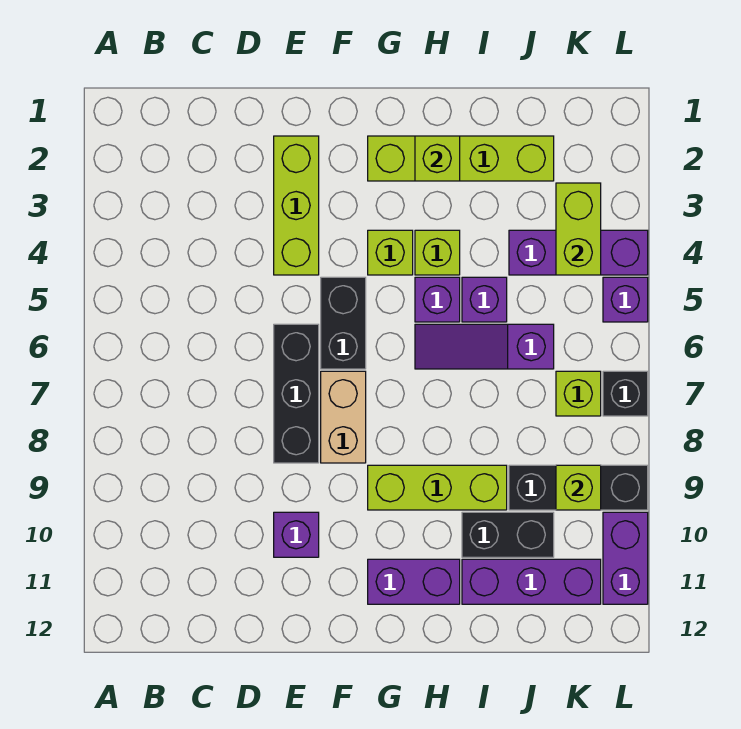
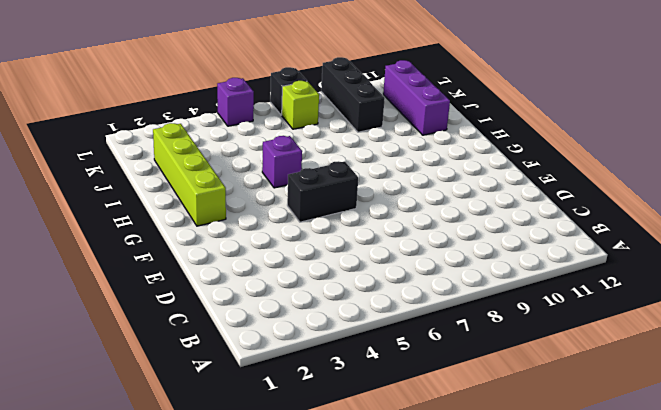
none -> lime 1x3 brick [274,136,319,275]
none -> black 1x3 brick [274,324,319,463]
none -> purple 1x1 brick [274,512,319,557]

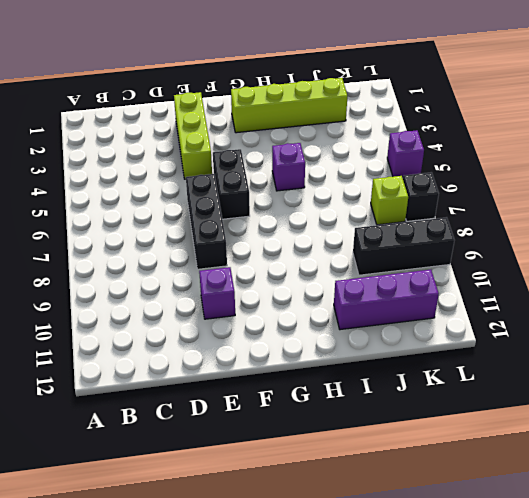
none -> tan 1x2 brick [321,371,366,463]
none -> lime 1x1 brick [368,230,413,275]
none -> lime 1x3 brick [368,465,507,510]

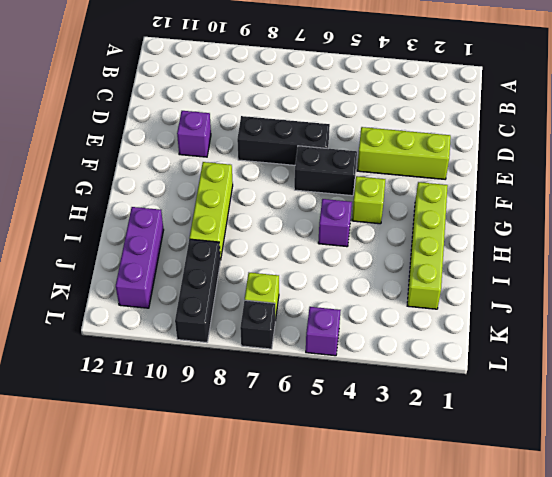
none -> tan 1x2 brick [321,371,366,463]
none -> purple 1x2 brick [368,559,460,604]
none -> lime 1x1 brick [415,230,460,275]

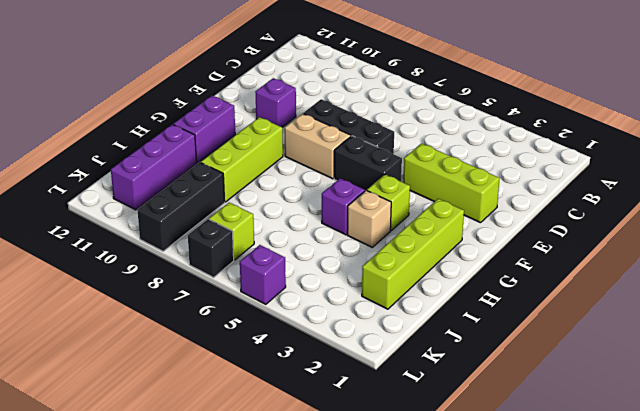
tan 1x1 brick [347,190,391,247] -> lime 1x1 brick [415,230,460,275]
none -> purple 1x3 slope [415,324,554,369]
none -> purple 1x1 brick [462,277,507,322]
none -> black 1x2 brick [462,512,554,557]

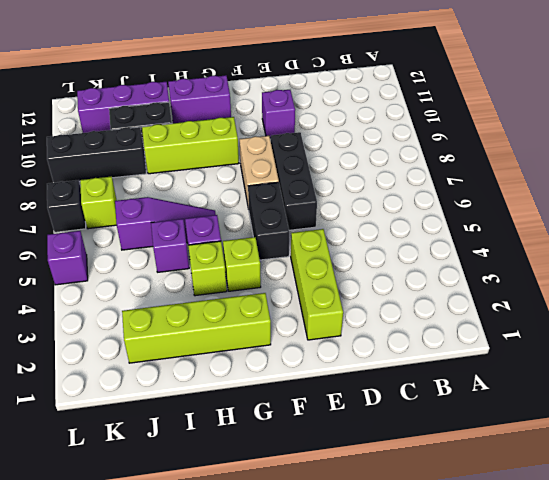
none -> purple 1x3 brick [509,230,648,275]
none -> purple 1x2 brick [603,512,648,604]
none -> lime 1x1 brick [415,136,460,181]

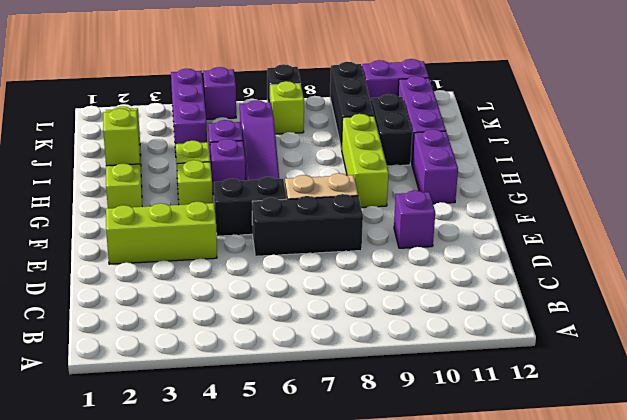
none -> lime 1x2 brick [556,183,601,275]
none -> lime 1x1 brick [556,465,601,510]

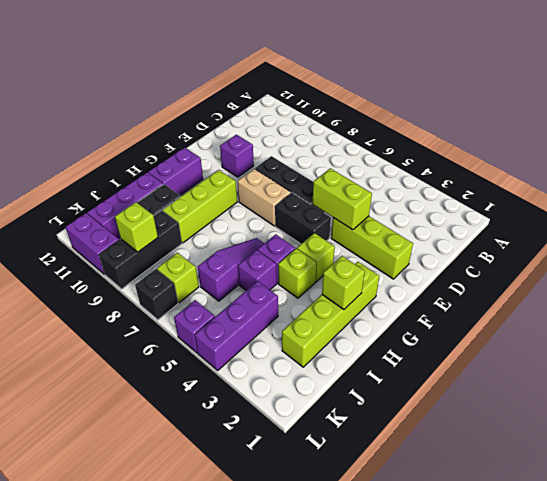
lime 1x2 brick [312,168,372,230] -> lime 1x2 brick moved to [556,183,601,275]

